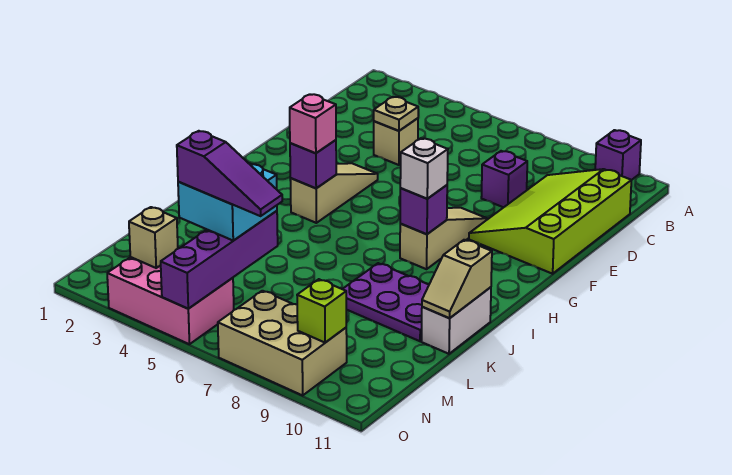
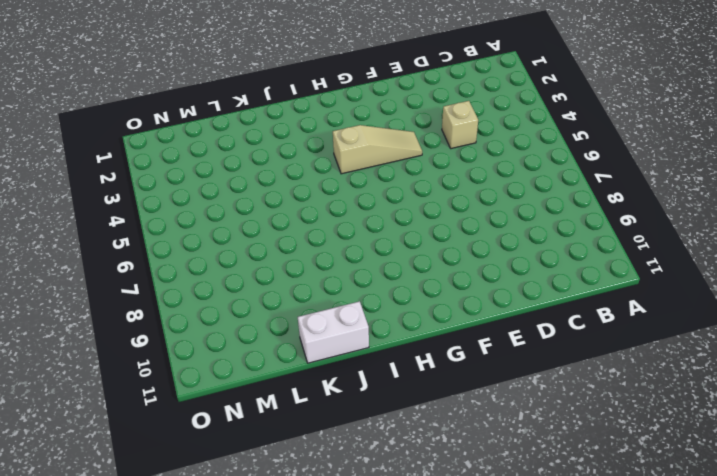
none -> purple 1x1 brick [595,130,641,180]
none -> lime 3x4 slope [469,169,631,274]
none -> purple 1x1 brick [481,151,527,207]

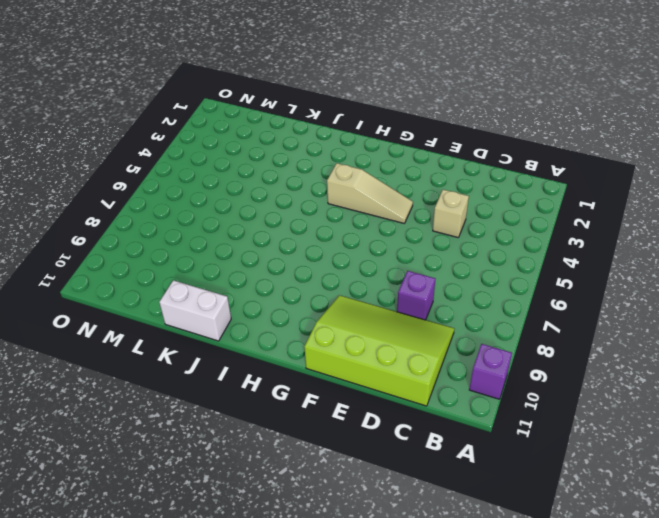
none -> tan 1x3 slope [400,208,487,269]
none -> purple 2x3 plate [343,263,429,341]
none -> pink 2x3 brick [107,257,234,344]

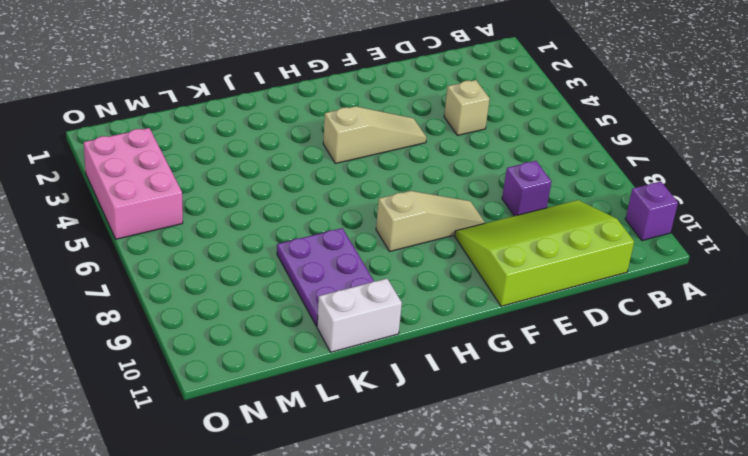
none -> tan 2x3 brick [218,291,347,395]
none -> tan 1x1 plate [374,97,418,131]
none -> purple 1x1 brick [290,140,336,188]

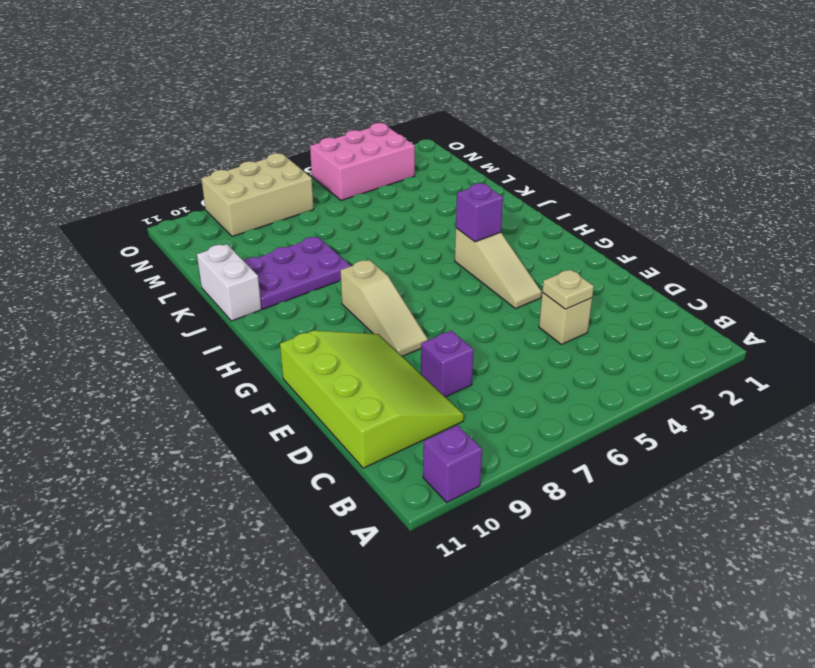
none -> purple 1x1 brick [400,185,447,234]
none -> tan 1x2 slope [422,240,492,318]
none -> purple 1x4 brick [161,211,278,309]

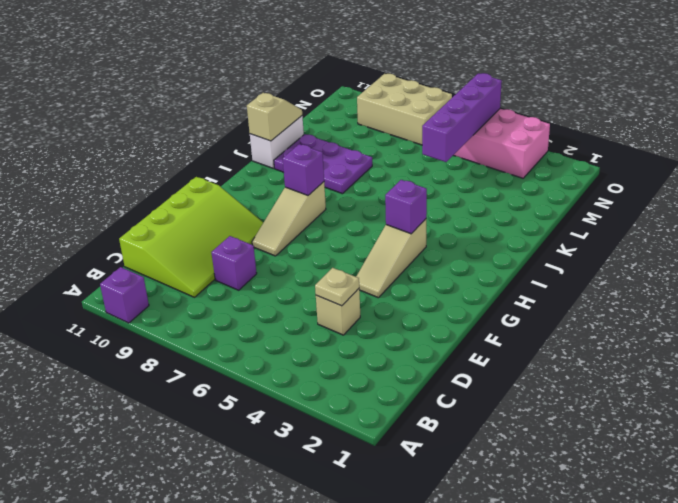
none -> tan 1x1 brick [129,207,178,268]
none -> lime 1x1 brick [297,279,346,343]
none -> pink 1x1 brick [290,94,336,153]

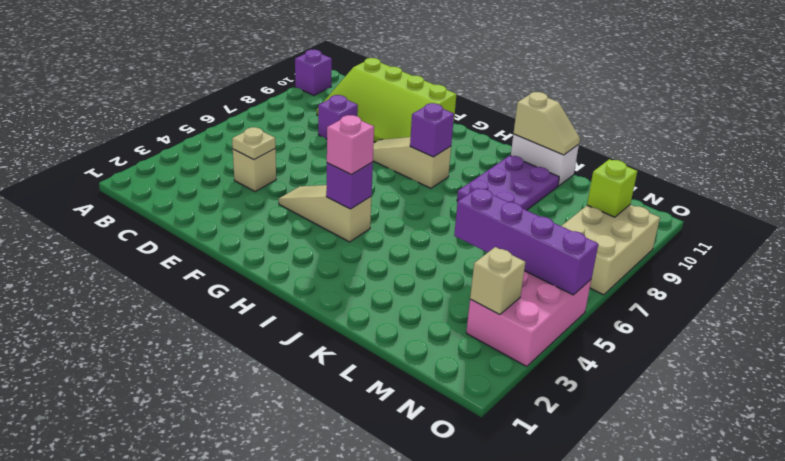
none -> white 1x1 brick [400,138,448,199]
none -> cyan 2x2 brick [178,163,277,241]
none -> purple 1x3 slope [177,131,282,216]

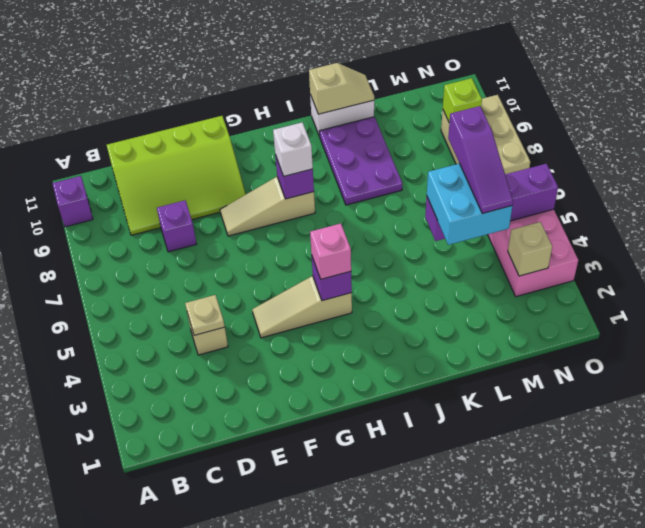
purple 1x3 slope [448,106,513,213] -> purple 1x3 slope turned to [177,131,282,216]

